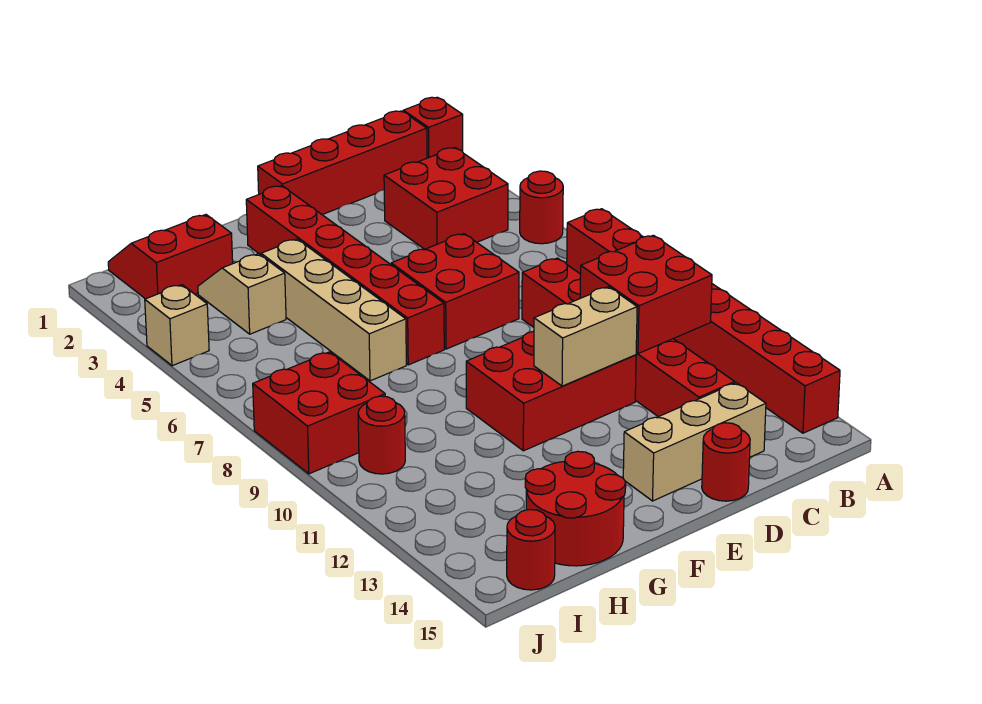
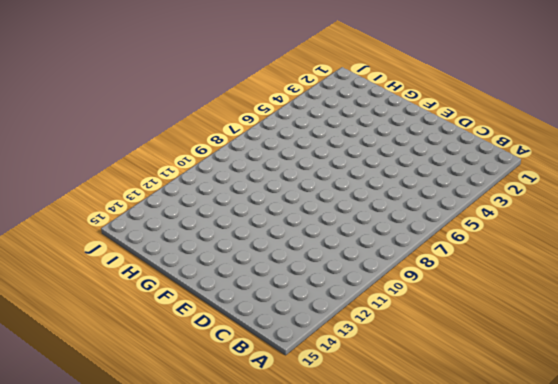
none -> red 1x1 brick [403,97,463,158]
none -> red 1x1 round brick [520,171,563,244]
none -> red 1x8 brick [567,209,840,433]

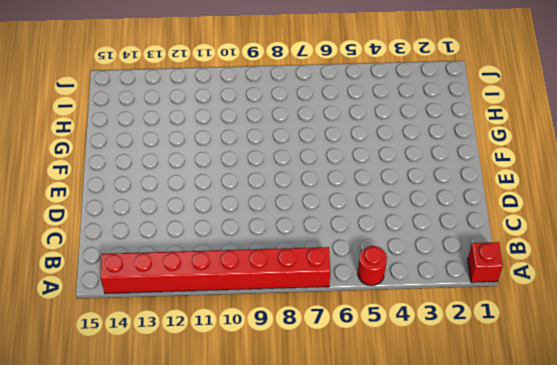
none -> red 1x4 brick [258,111,427,215]
none -> red 2x2 brick [384,148,508,249]
none -> red 1x6 brick [522,258,735,417]

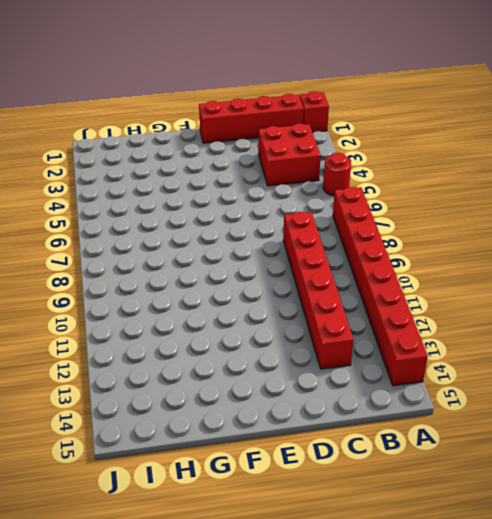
none -> tan 1x3 brick [623,383,766,501]
none -> red 2x2 brick [391,234,519,349]
none -> red 2x3 brick [466,331,636,451]

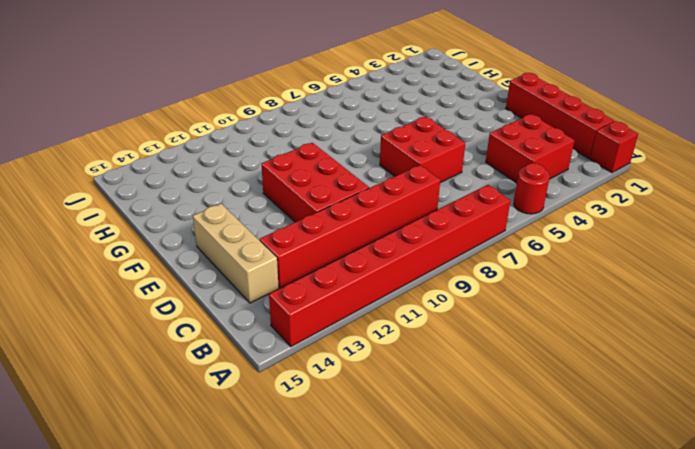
none -> red 1x1 round brick [702,423,750,501]
none -> red 1x6 brick [246,186,444,365]
none -> tan 1x4 brick [261,239,406,381]

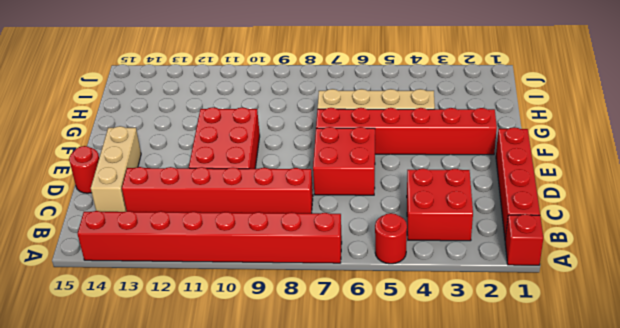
none -> red 2x2 round brick [525,451,626,566]
none -> red 2x2 slope [108,215,233,299]
none -> tan 1x2 slope [198,254,286,334]

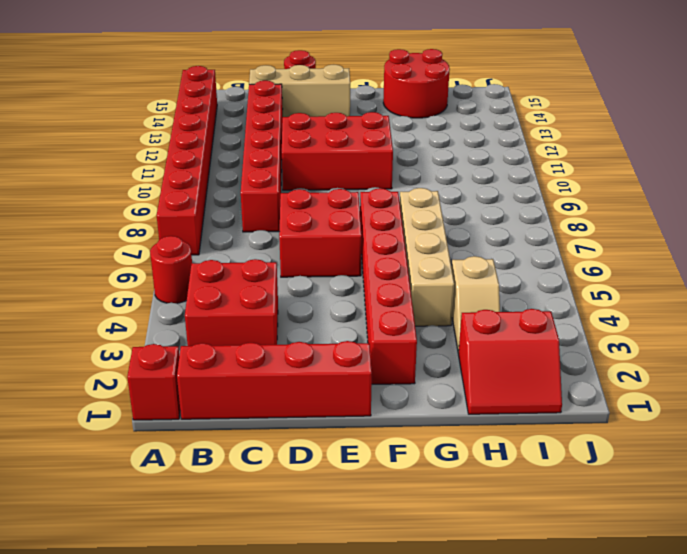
none -> red 2x2 brick [253,352,385,474]
none -> red 1x1 round brick [358,396,405,474]
none -> red 1x1 round brick [507,510,555,590]

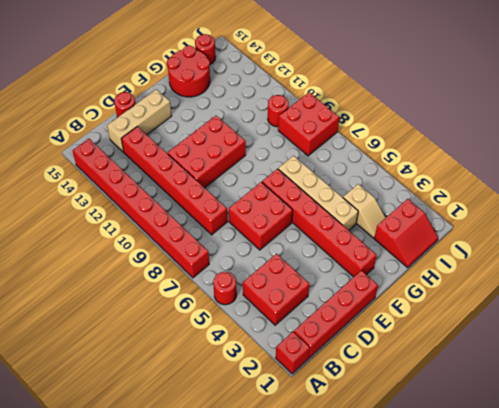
none -> tan 1x1 brick [145,285,209,366]
none -> red 2x2 brick [580,235,712,354]
none -> tan 1x2 brick [534,287,637,386]

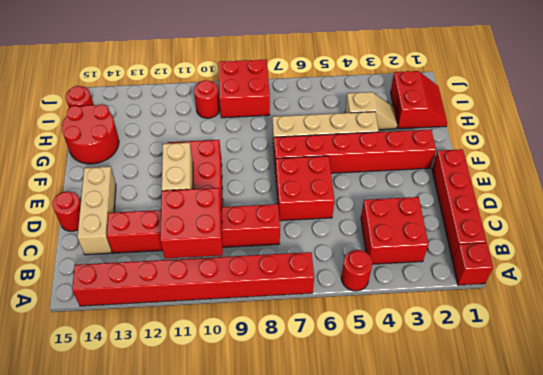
none -> tan 1x1 brick [145,285,209,366]

